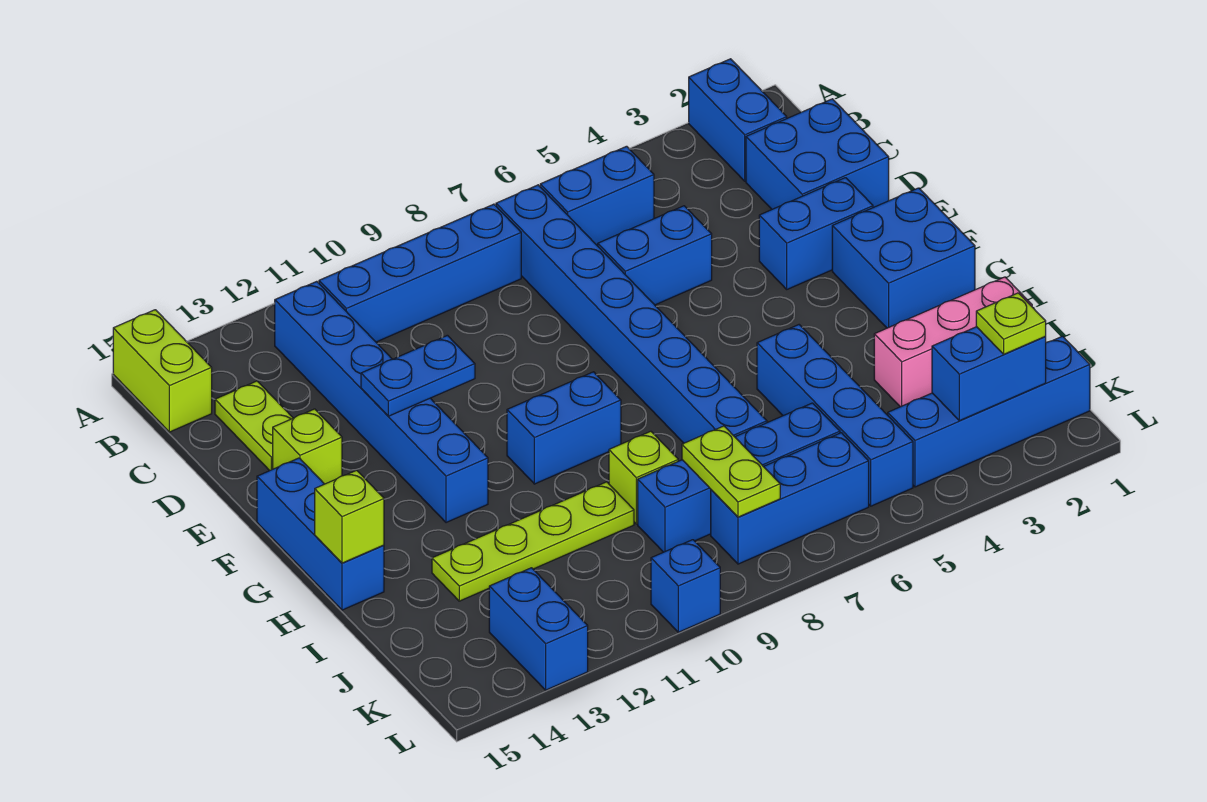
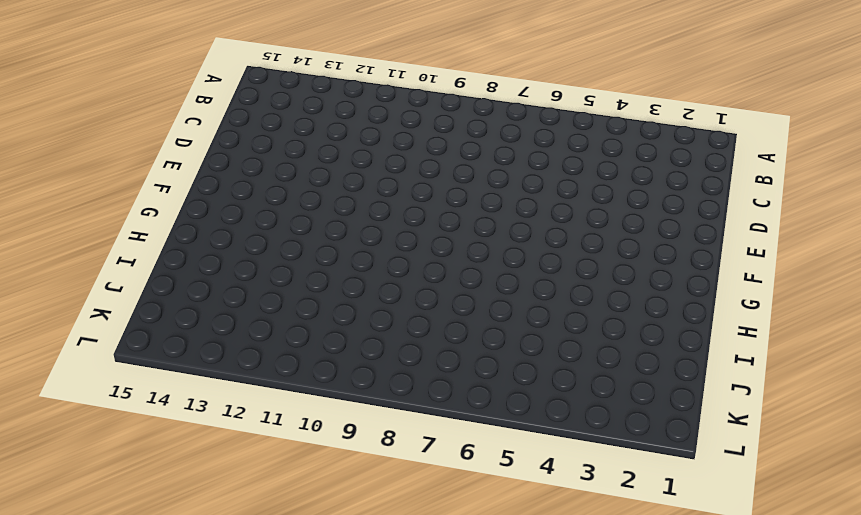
none -> blue 1x2 brick [689,59,787,181]
none -> lime 1x2 brick [113,310,212,432]
none -> blue 1x2 brick [540,146,654,246]

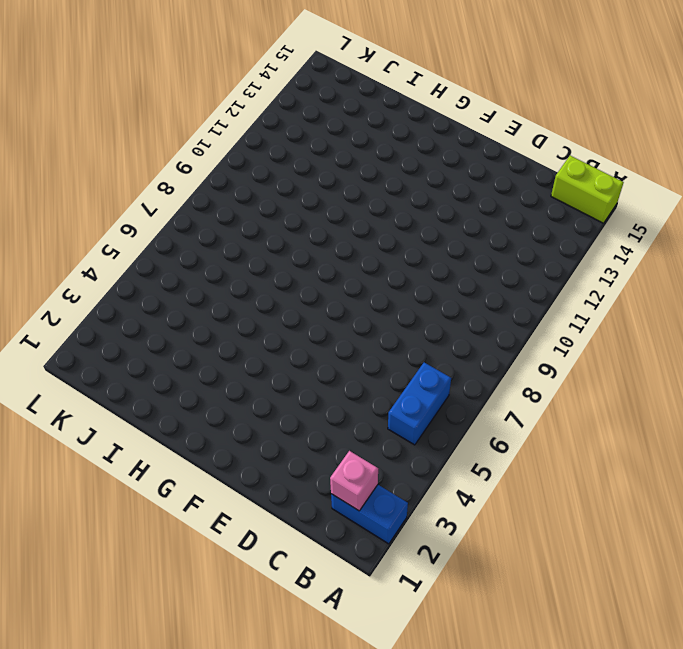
pink 1x1 brick [330,451,378,511] -> none
none -> blue 1x8 brick [496,185,767,443]
none -> blue 1x4 brick [319,204,521,342]
none -> blue 1x6 brick [275,281,488,523]

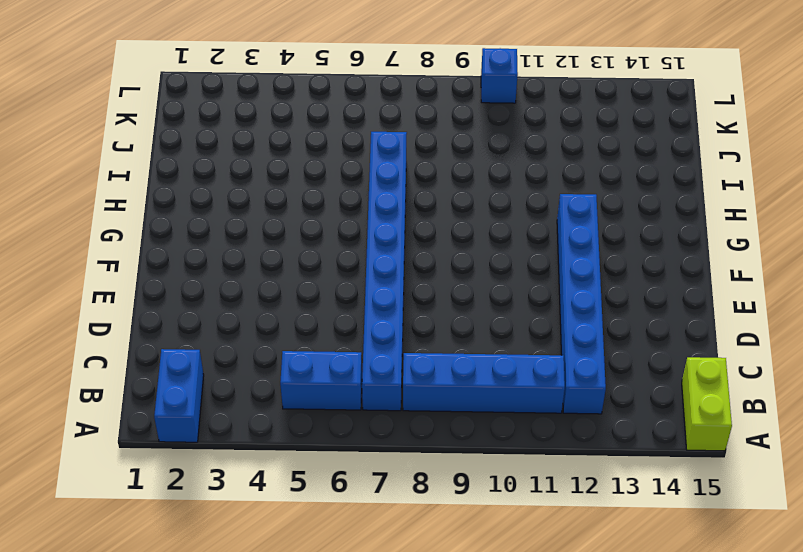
none -> blue 2x2 brick [746,99,889,209]
none -> lime 1x2 plate [215,381,293,471]
none -> blue 1x2 brick [598,206,712,305]

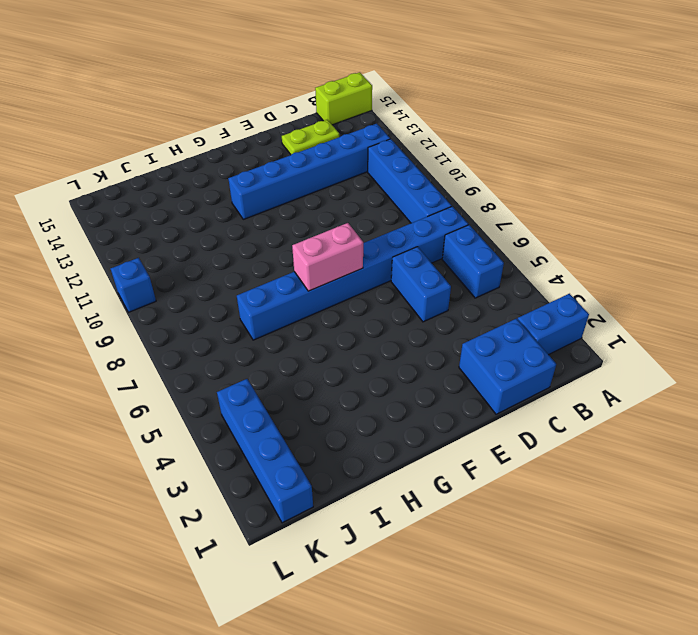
pink 1x2 brick [292,223,363,291] -> none
none -> blue 1x2 brick [759,178,873,289]
none -> lime 1x1 brick [273,409,342,484]
none -> blue 2x2 brick [832,188,975,328]

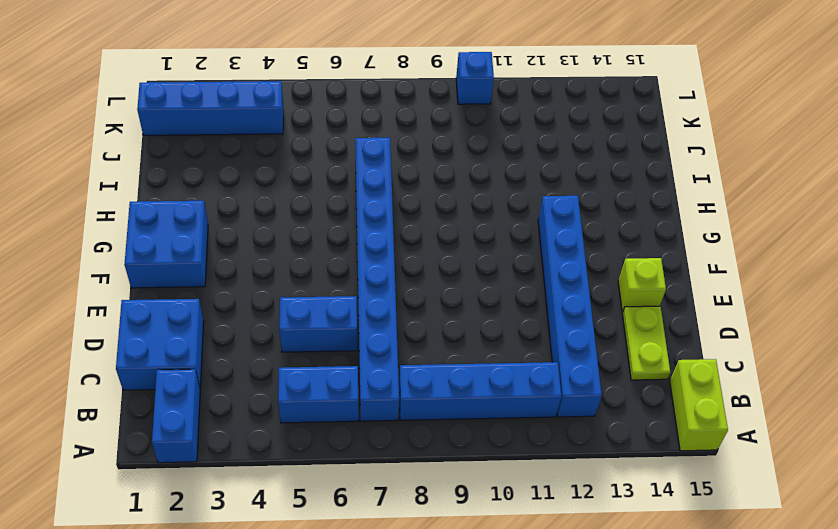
none -> blue 1x2 brick [759,178,873,289]
none -> blue 1x3 brick [257,458,384,610]
none -> blue 1x2 brick [507,372,621,484]

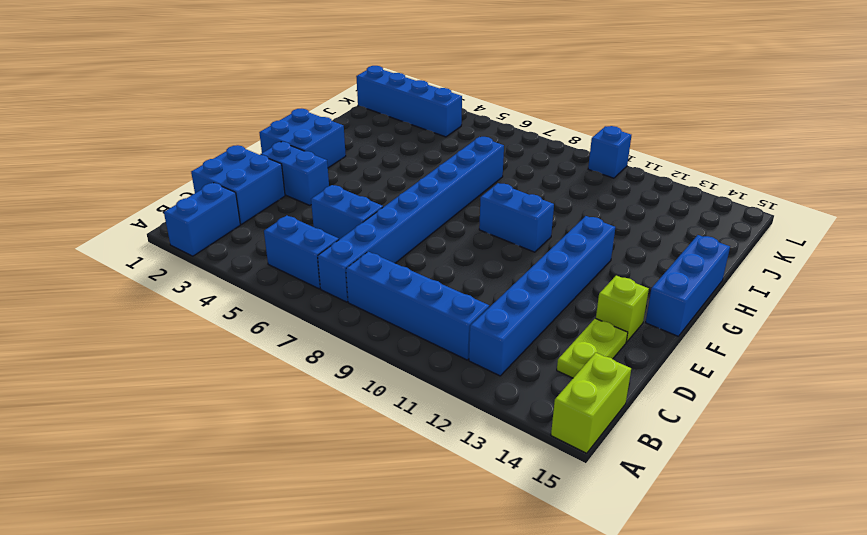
none -> blue 1x4 brick [757,325,913,506]
none -> pink 1x3 brick [874,277,1032,407]
none -> lime 1x1 brick [609,431,678,524]

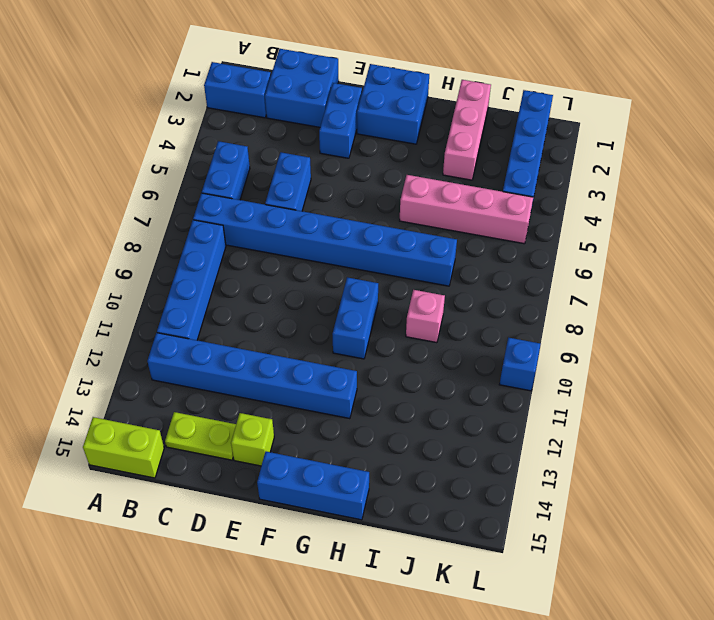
pink 1x4 brick [400,175,533,244] -> blue 1x4 brick [757,325,913,506]
pink 1x1 brick [406,290,445,343] -> lime 1x1 brick [609,431,678,524]
none -> lime 1x4 plate [432,482,634,601]
none -> blue 1x4 brick [638,403,840,552]
none -> blue 1x3 brick [711,433,869,564]

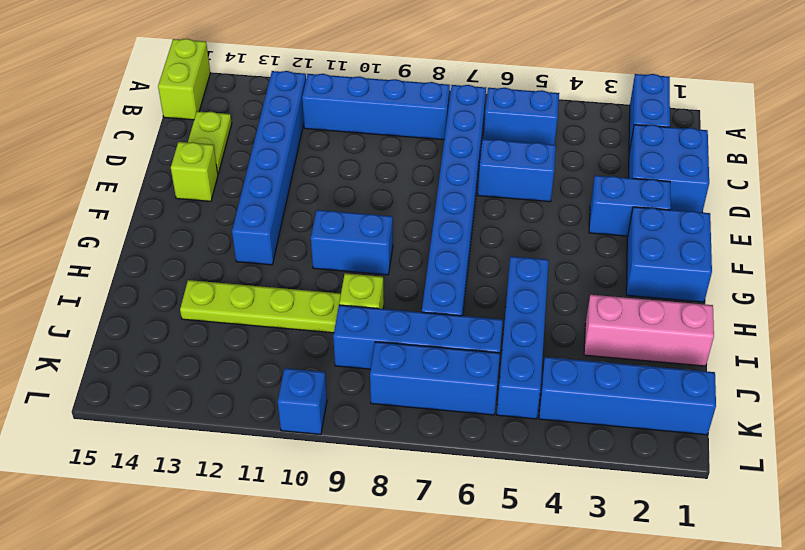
none -> blue 1x3 brick [257,458,384,610]
none -> blue 1x2 brick [489,568,588,690]
none -> blue 1x2 plate [361,335,475,416]

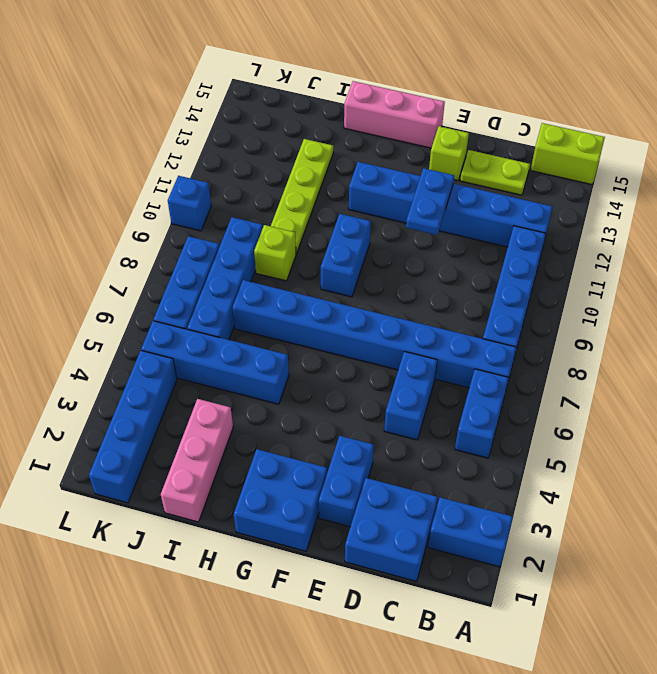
pink 1x3 brick [344,81,445,148] -> blue 1x3 brick [257,458,384,610]
none -> blue 1x2 brick [489,568,588,690]
none -> lime 1x1 brick [315,470,384,563]
none -> lime 1x2 plate [682,426,780,517]

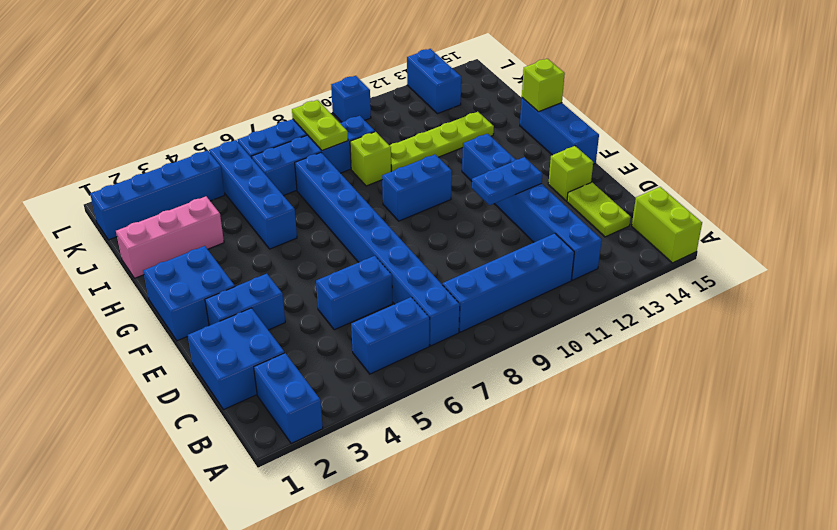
none -> blue 1x2 brick [932,327,1046,421]
none -> lime 1x1 plate [976,293,1046,354]

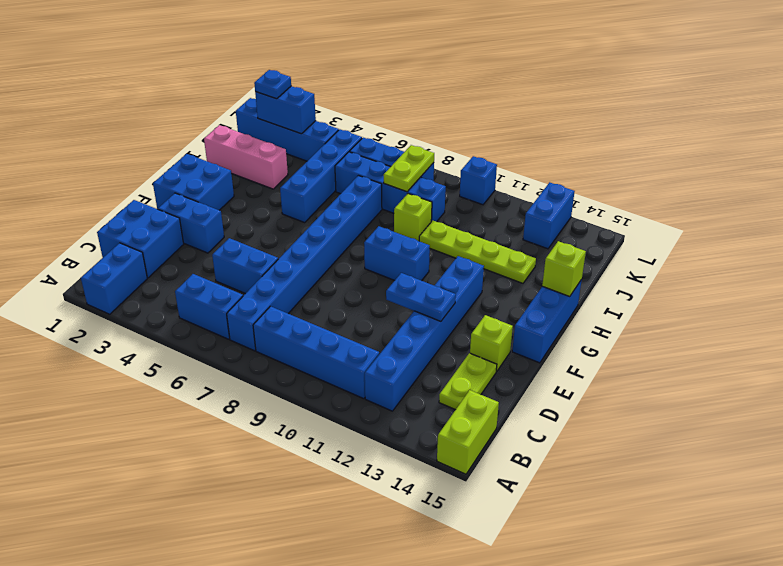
blue 1x1 plate [254,70,291,99] -> lime 1x1 plate [976,293,1046,354]

